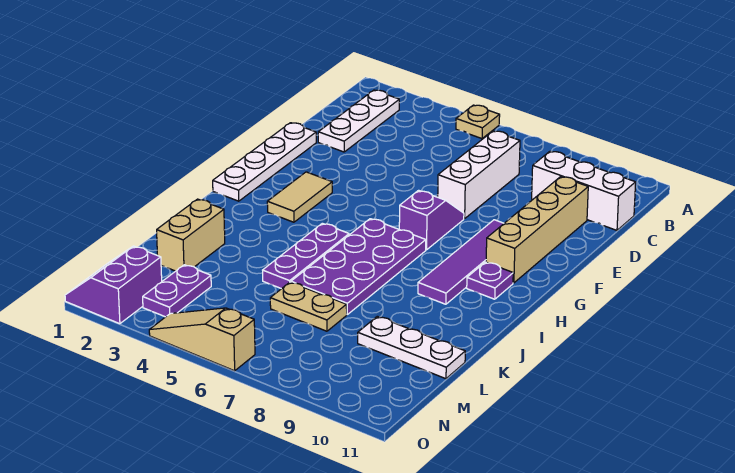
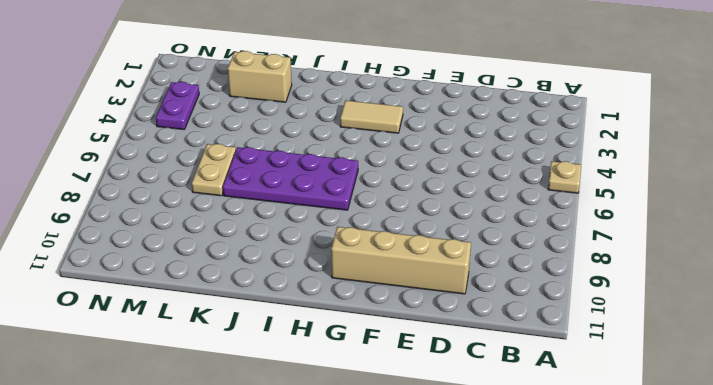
purple 1x2 plate [156,82,199,130] -> purple 1x2 plate turned to [143,265,211,317]
none -> white 1x3 plate [318,90,399,152]
none -> white 1x3 brick [438,131,520,219]
none -> white 1x3 brick [532,151,636,230]

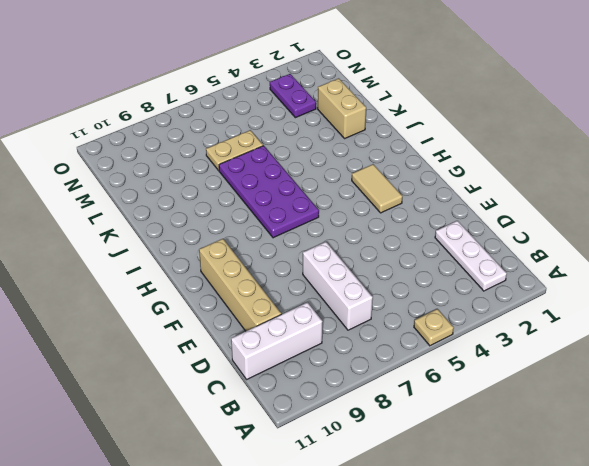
none -> white 1x4 plate [213,123,316,201]
none -> purple 1x2 slope [399,190,464,250]
none -> purple 1x4 tile [418,220,504,304]

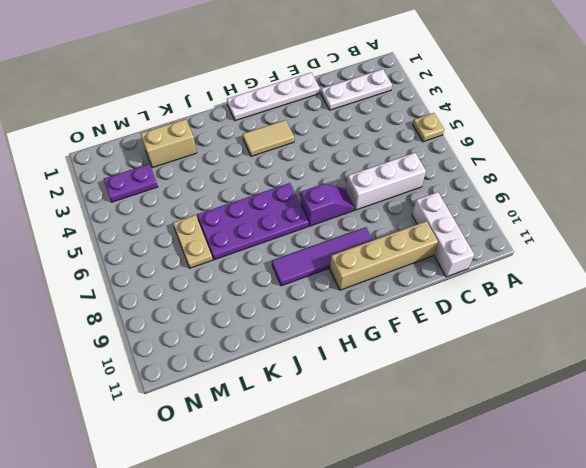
none -> purple 1x1 plate [467,262,513,299]
none -> purple 1x3 plate [263,223,349,289]
none -> white 1x3 plate [358,316,465,379]

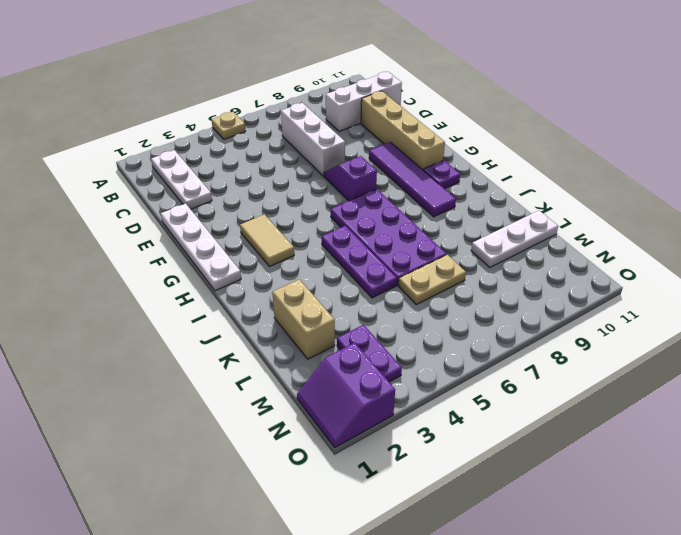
none -> tan 1x3 slope [149,308,255,371]

